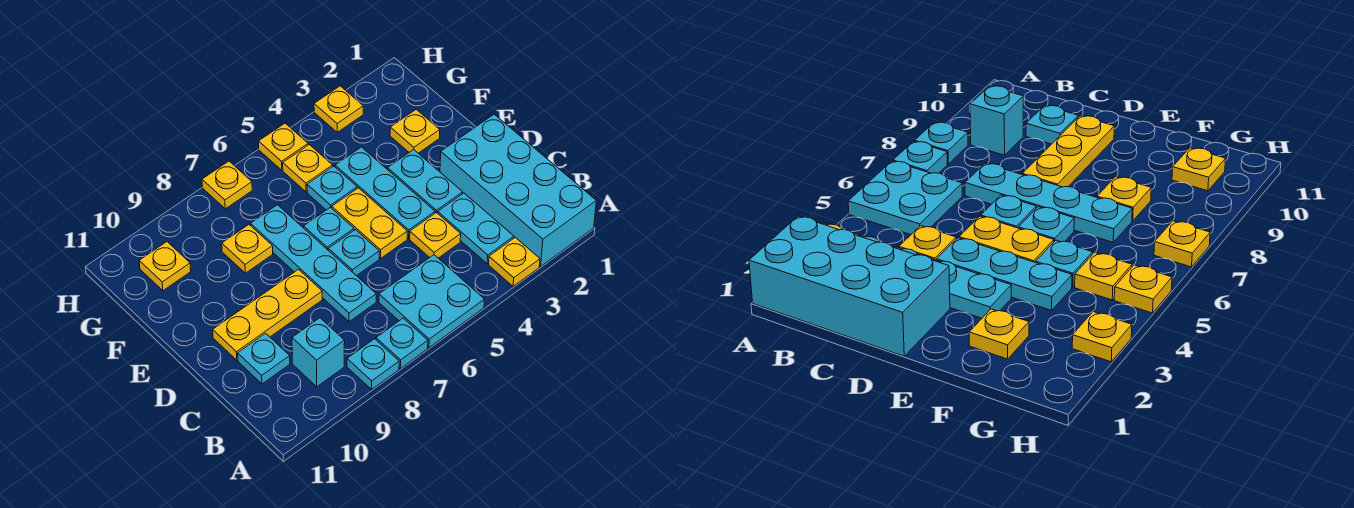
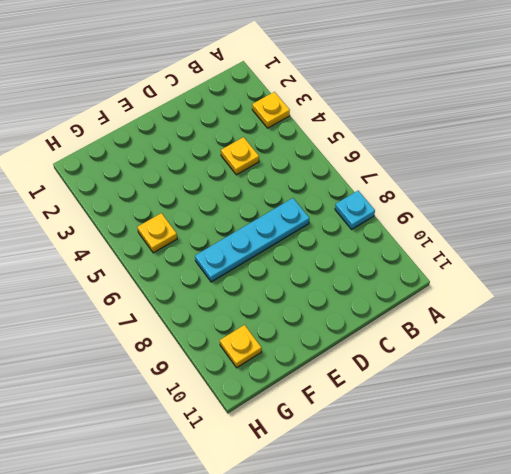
none -> cyan 2x4 brick [440,114,596,266]
none -> cyan 2x2 plate [379,255,485,348]
none -> cyan 1x1 plate [376,318,428,368]

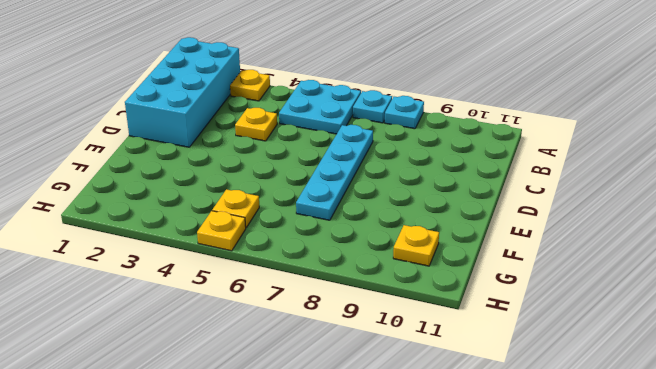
none -> cyan 1x2 plate [438,193,514,264]
none -> cyan 1x1 brick [292,318,345,387]
none -> cyan 1x1 plate [238,333,290,384]

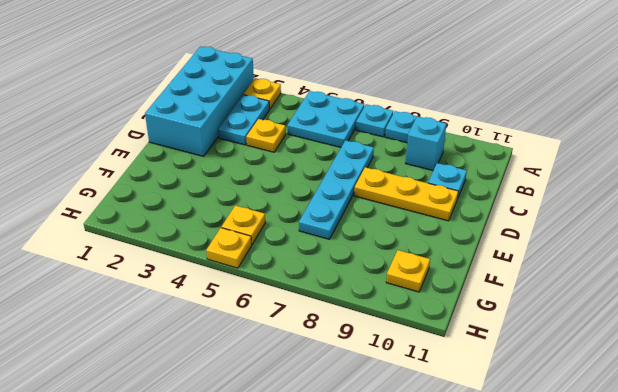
none -> cyan 1x2 plate [388,150,463,213]
none -> cyan 1x3 plate [335,147,435,239]
none -> yellow 1x2 plate [332,188,407,258]

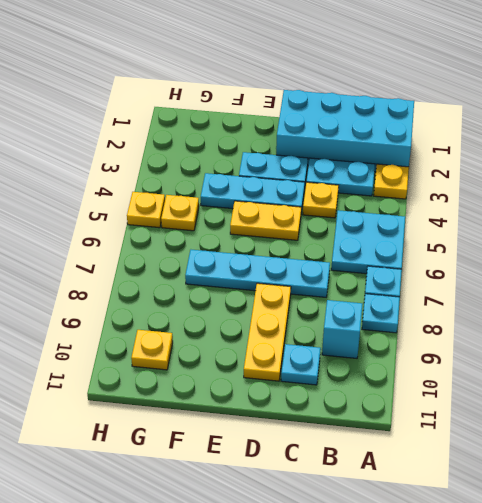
none -> cyan 1x1 plate [328,230,379,276]
none -> cyan 1x1 plate [304,207,354,250]
none -> yellow 1x1 plate [390,109,440,153]

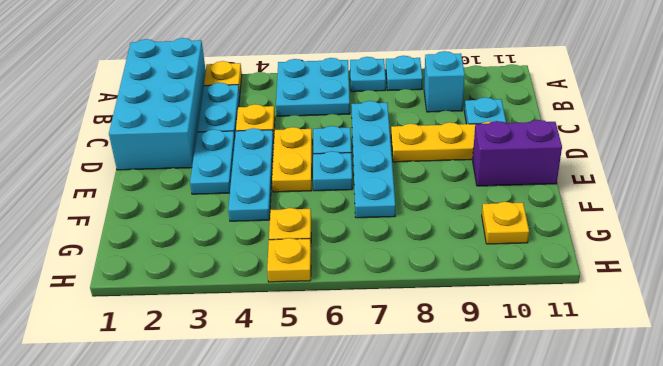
purple 1x2 brick [473,120,562,186] -> none
none -> yellow 1x1 plate [390,109,440,153]
none -> cyan 1x1 plate [307,166,357,210]
none -> yellow 1x1 plate [222,225,273,273]

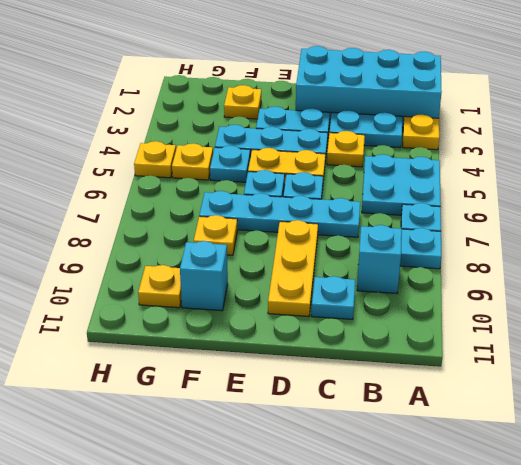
cyan 1x1 brick [180,241,228,311] -> none
none -> yellow 1x1 plate [314,86,363,132]
none -> yellow 1x1 plate [202,161,252,209]

